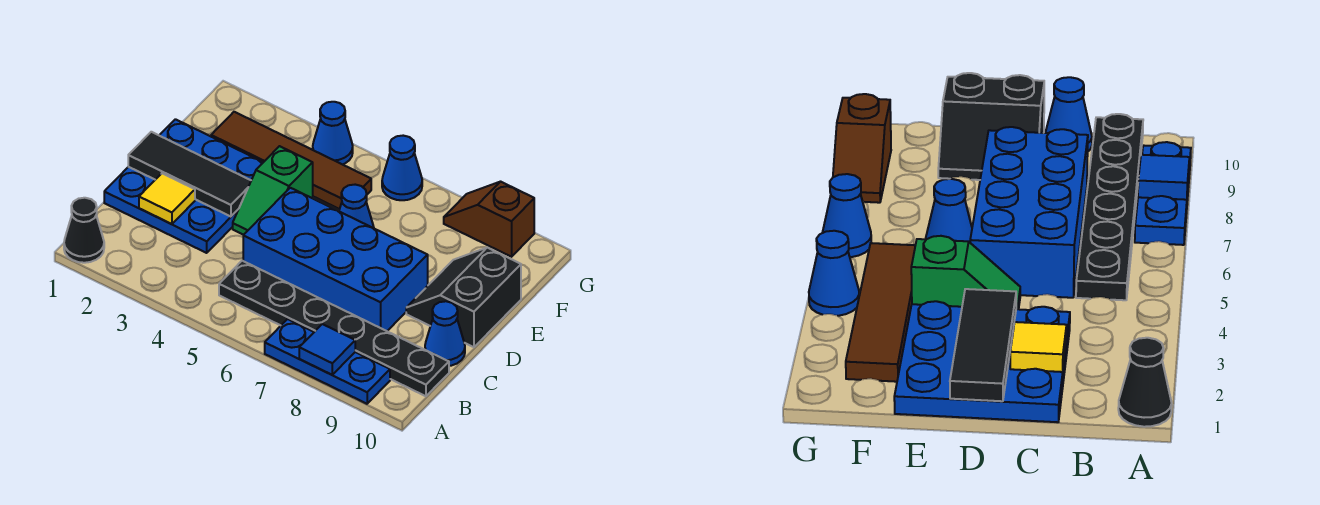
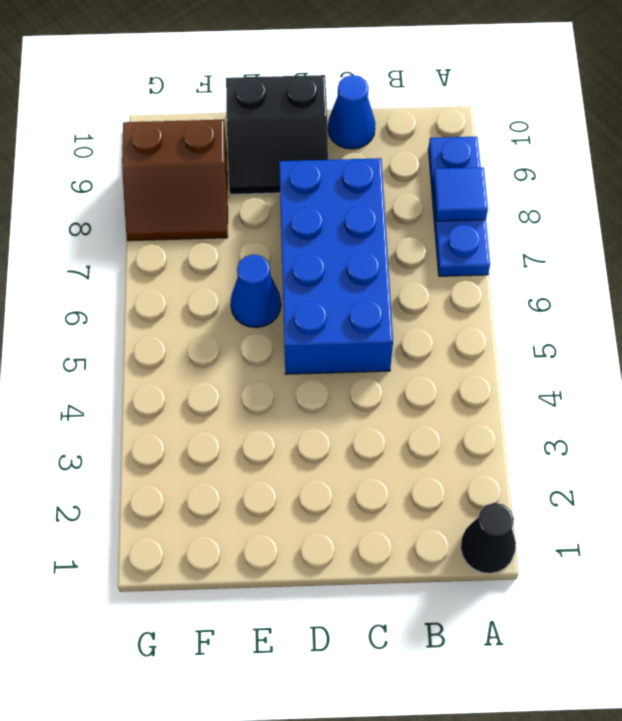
brown 2x2 slope [122,120,228,241] -> brown 1x2 slope [444,182,534,257]
none -> black 1x6 plate [219,261,449,396]
none -> blue 3x3 plate [104,119,263,253]
none -> green 1x2 slope [233,146,313,235]

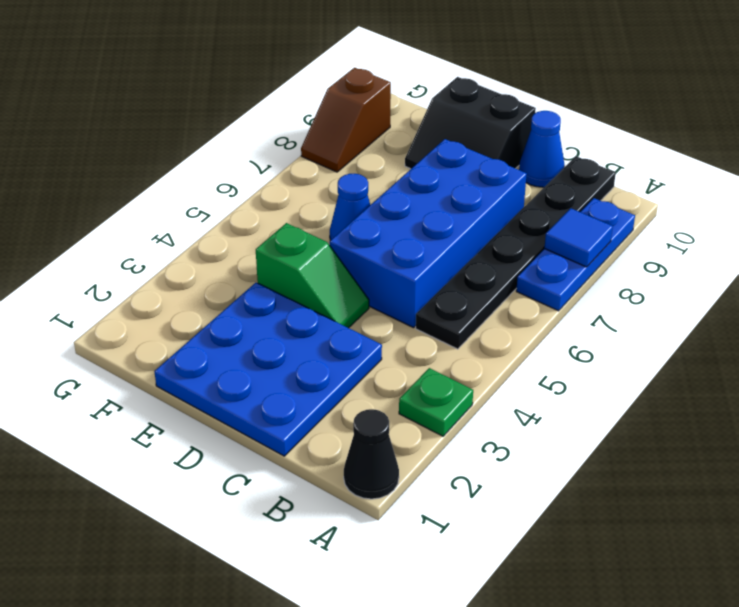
green 1x1 plate [399,368,473,436] -> none
none -> brown 1x4 tile [211,112,371,209]
none -> blue 1x1 cone [313,102,353,165]
none -> blue 1x1 cone [382,136,422,200]

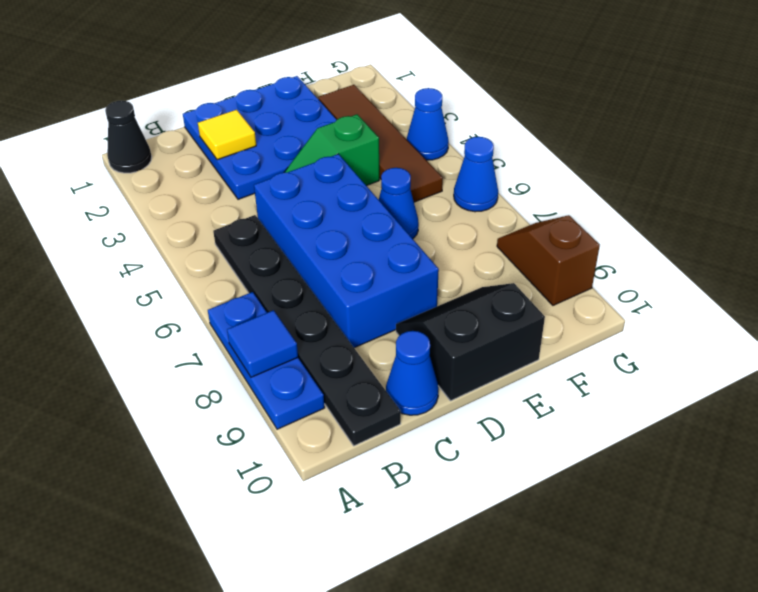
none -> black 1x3 tile [128,132,251,217]

